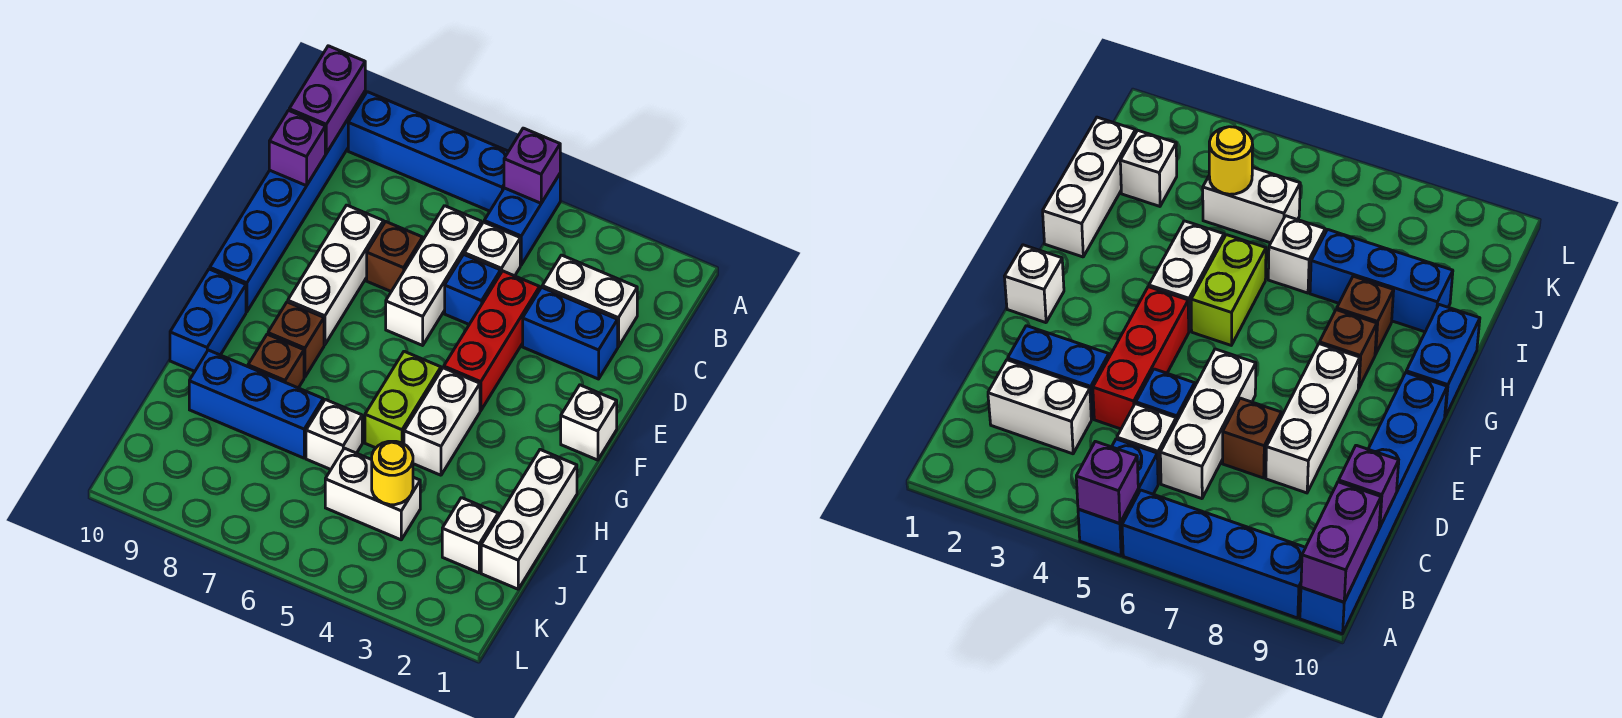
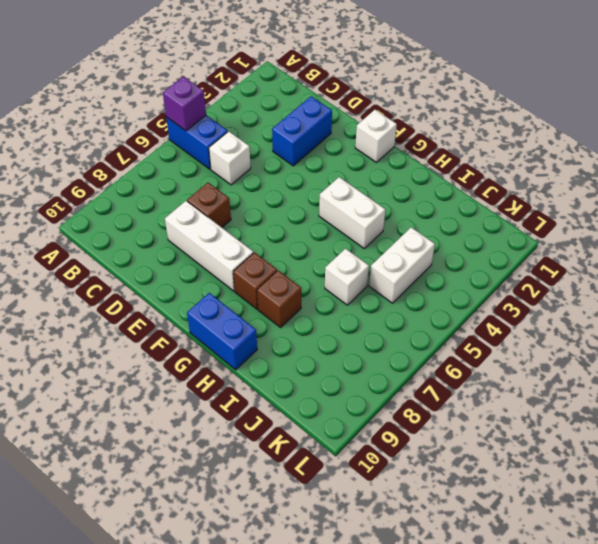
none -> blue 1x4 brick [348,92,509,211]
none -> blue 1x6 brick [210,92,365,312]
none -> white 1x2 brick [542,255,637,347]

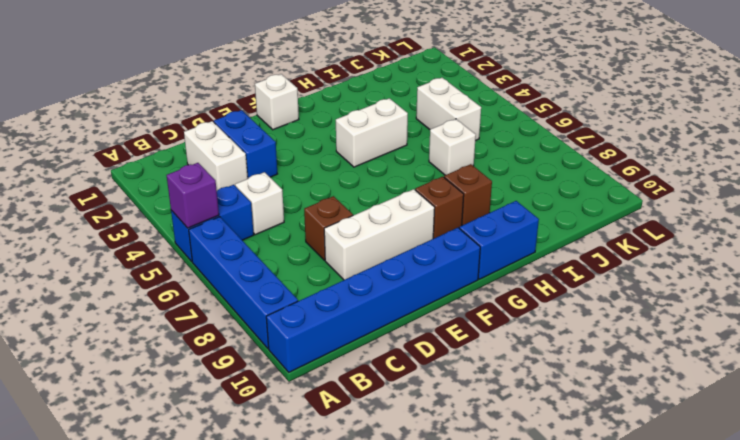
none -> white 1x3 brick [386,206,481,345]
none -> red 1x3 brick [444,271,540,411]
none -> blue 1x1 brick [445,254,501,324]

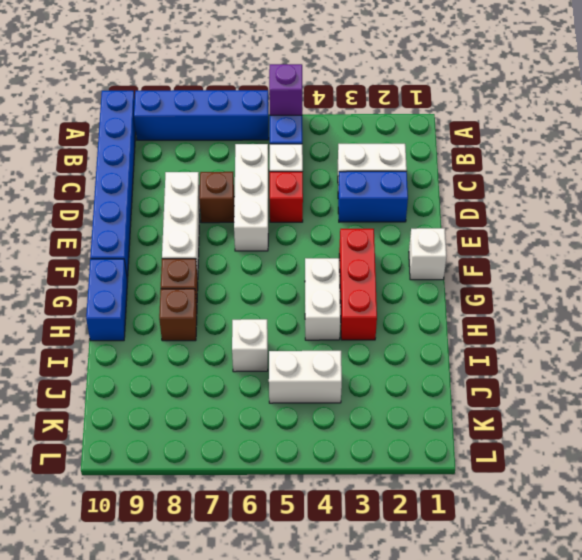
red 1x1 brick [270,172,303,222] -> blue 1x1 brick [445,254,501,324]
red 1x3 brick [339,229,377,340] -> red 1x3 brick moved to [444,271,540,411]
none -> lime 1x2 brick [365,351,441,448]
none -> white 1x3 brick [481,450,577,589]
none -> blue 1x3 brick [189,350,323,458]

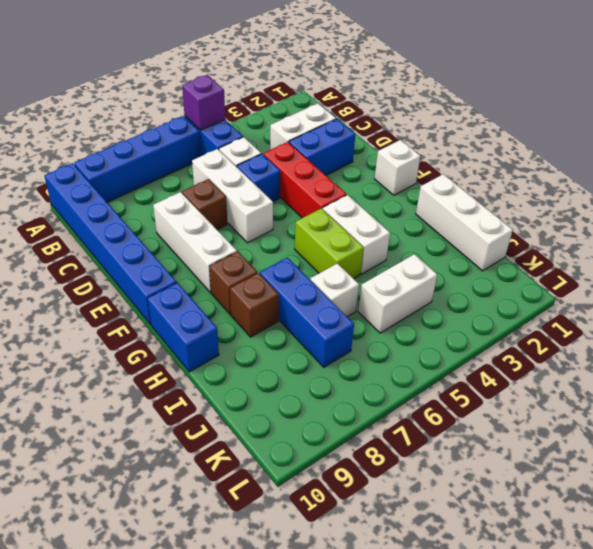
blue 1x3 brick [260,257,354,367] -> blue 1x3 brick turned to [189,350,323,458]
none -> white 1x1 brick [442,498,498,573]
none -> purple 1x2 brick [289,46,365,153]
none -> purple 1x1 brick [269,110,325,186]

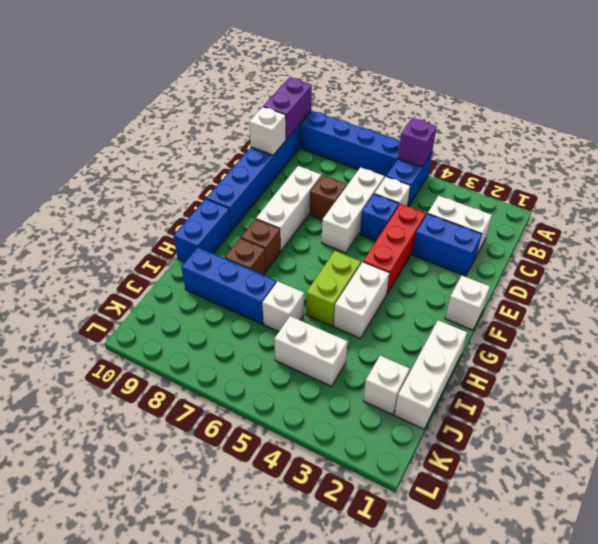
white 1x1 brick [249,107,286,155] -> purple 1x1 brick [269,110,325,186]
none -> yellow 1x1 round brick [372,441,413,505]

